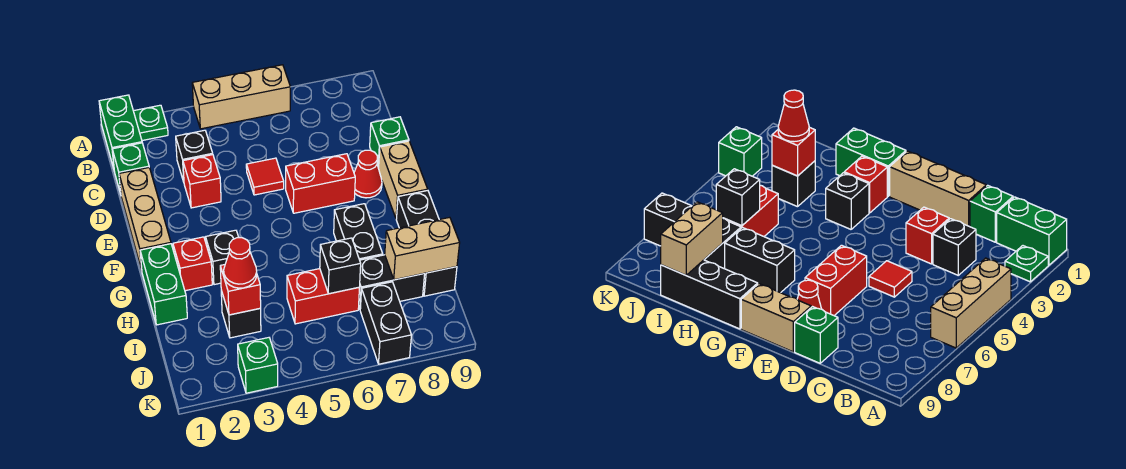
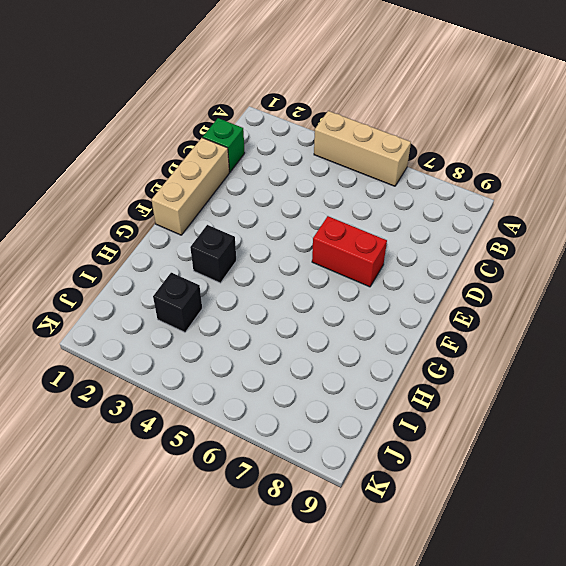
none -> green 1x2 brick [99,95,142,169]
none -> green 1x1 plate [134,105,168,141]
none -> black 1x1 brick [176,130,213,182]

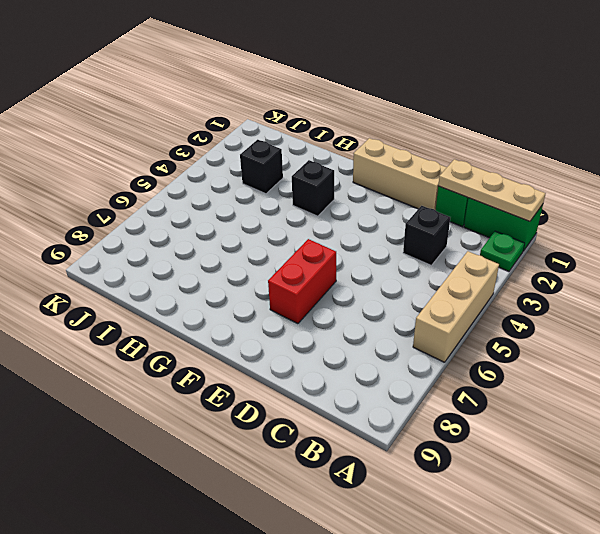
tan 1x3 plate [438,159,546,221] -> none
none -> red 1x1 brick [183,155,221,208]
none -> red 1x1 tile [246,158,284,195]
none -> green 1x1 brick [370,117,409,168]

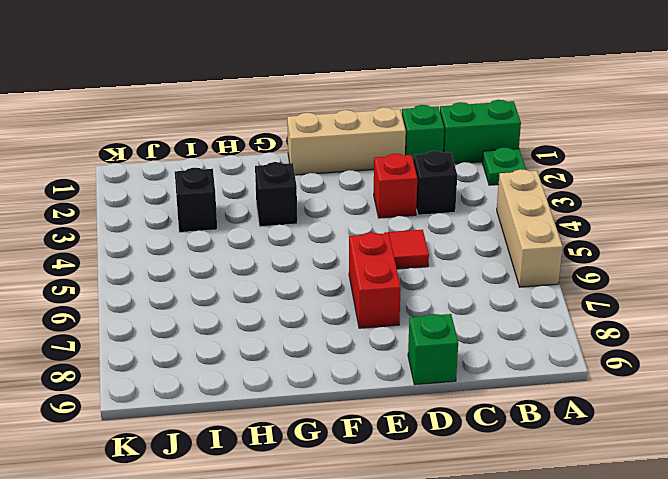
none -> red 1x1 cone [354,150,382,198]
none -> tan 1x2 brick [379,141,428,219]
none -> green 1x2 brick [140,244,187,325]

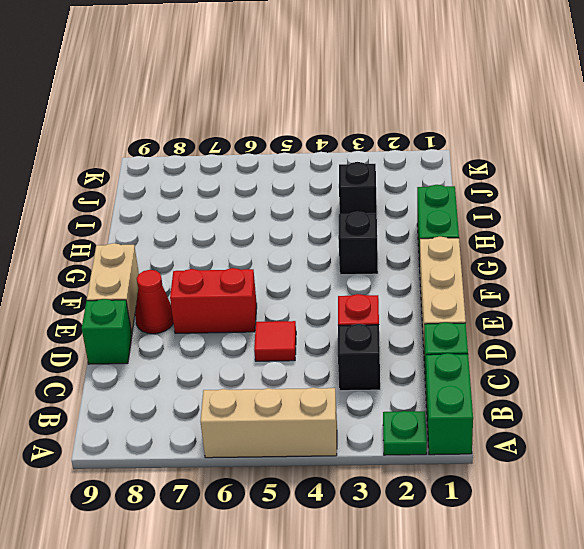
none -> red 1x1 brick [173,237,212,291]
none -> black 1x2 brick [334,204,383,260]
none -> black 1x3 brick [396,191,457,296]

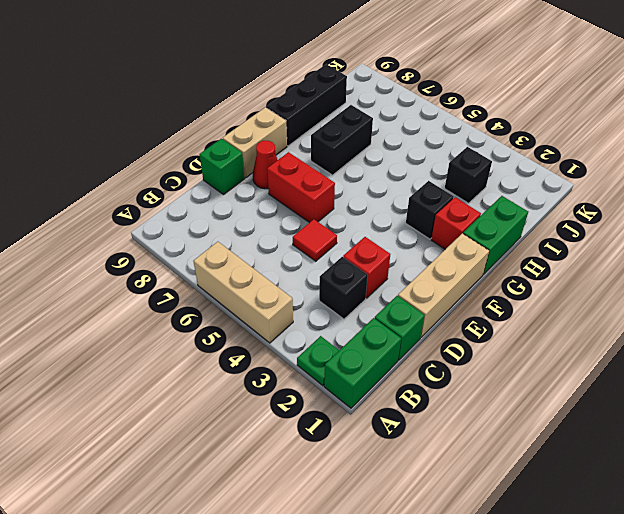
none -> red 1x2 brick [287,269,359,324]
none -> black 1x2 brick [359,255,425,309]
none -> black 1x2 brick [360,282,411,364]

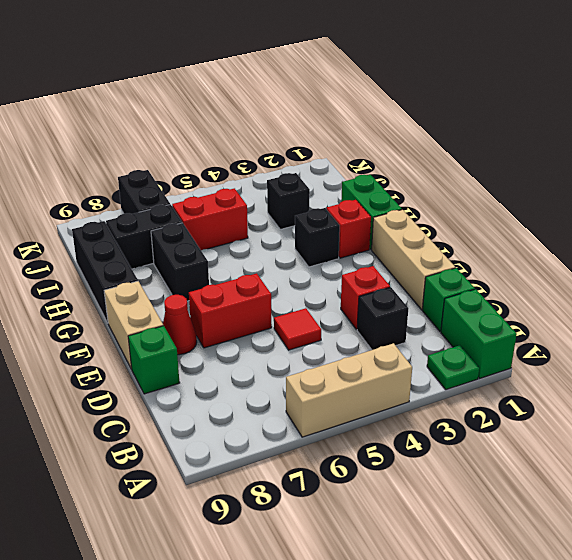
none -> green 1x1 brick [238,338,278,393]
none -> red 1x1 brick [220,265,261,315]
none -> black 1x1 brick [320,238,361,294]

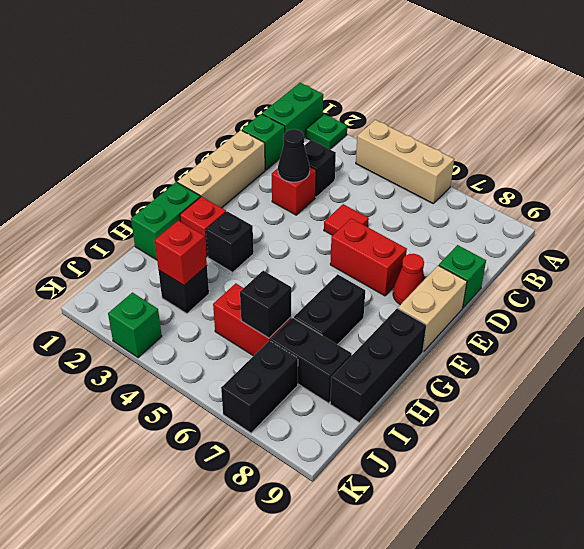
black 1x1 cone [278,129,310,182] -> none
none -> tan 1x2 brick [385,217,460,280]
none -> red 1x1 cone [224,238,257,288]

